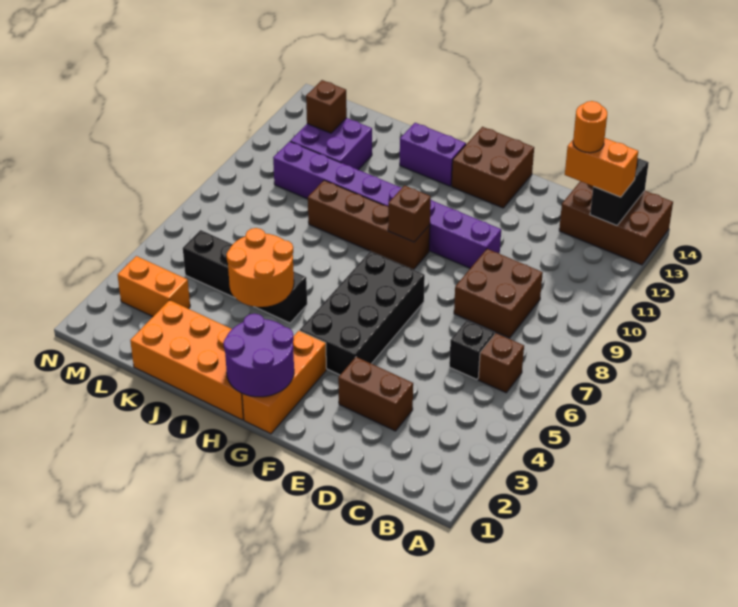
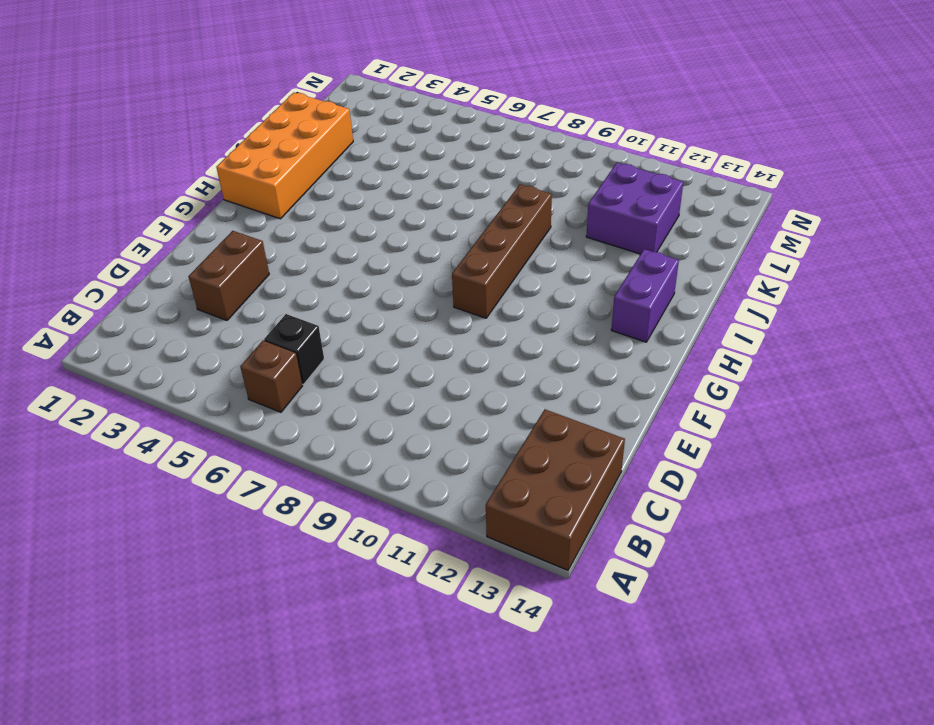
none -> brown 2x2 brick [454,249,543,338]
none -> purple 1x8 brick [273,141,501,268]
none -> black 2x4 brick [300,251,425,375]

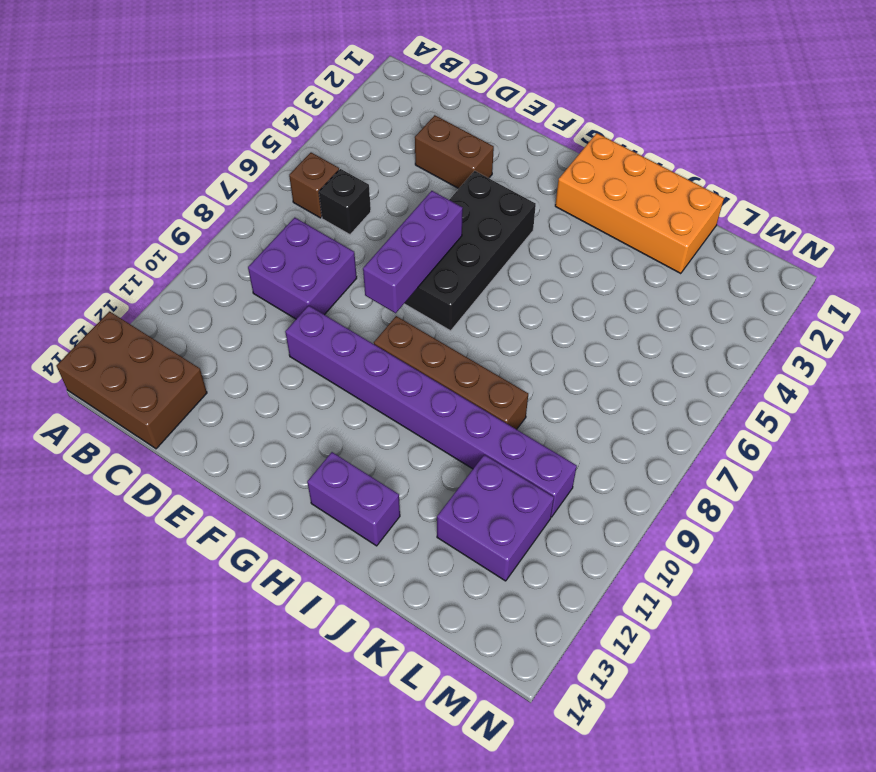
purple 2x2 brick [248,218,357,319] -> brown 2x2 brick [454,249,543,338]
purple 1x3 brick [363,191,463,313] -> none
none -> brown 2x2 brick [452,127,534,208]
none -> orange 1x3 brick [242,331,326,434]
none -> black 1x4 brick [183,230,307,323]

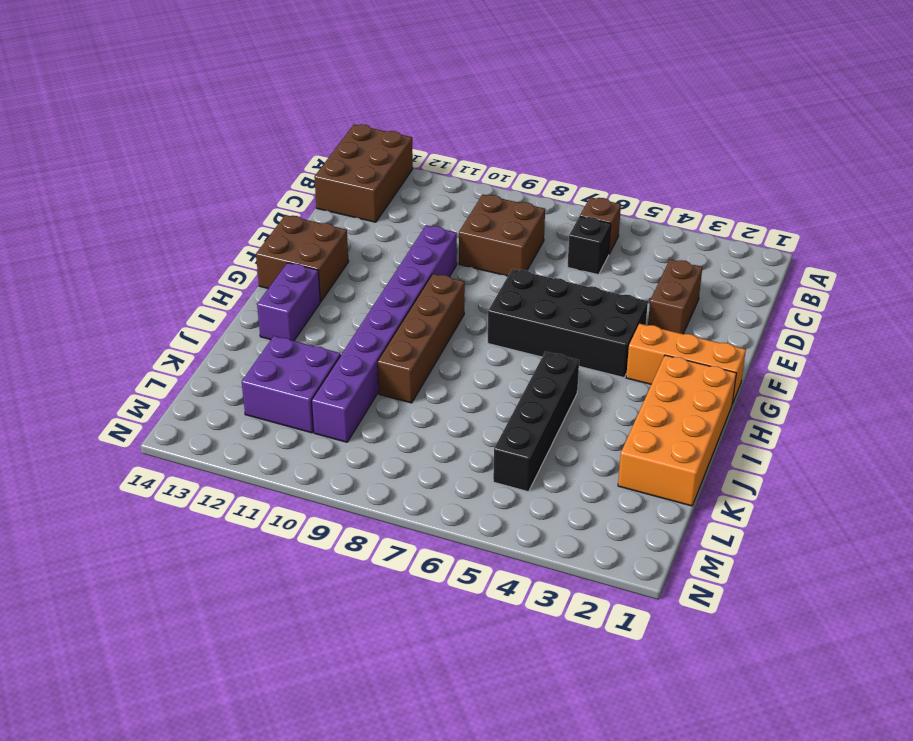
none -> orange 1x2 brick [118,256,190,317]
none -> black 1x2 brick [590,158,649,226]
none -> purple 2x2 round brick [224,314,294,397]

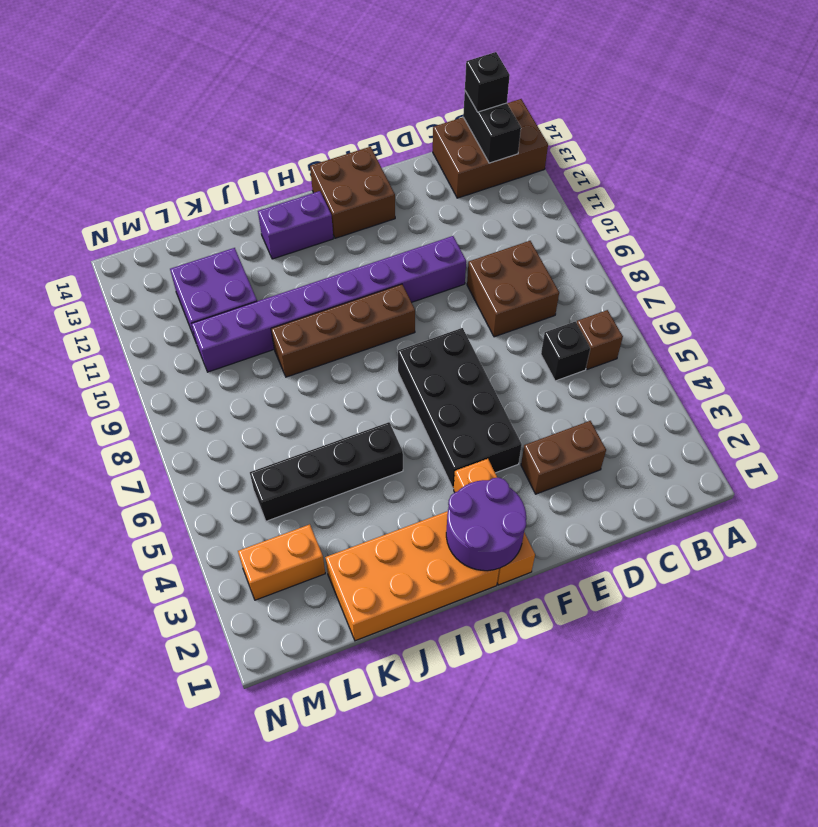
black 1x1 brick [465,52,510,112] -> none
none -> brown 1x1 brick [388,185,431,242]
none -> orange 2x2 round brick [226,228,294,307]
none -> brown 1x1 brick [306,80,347,133]

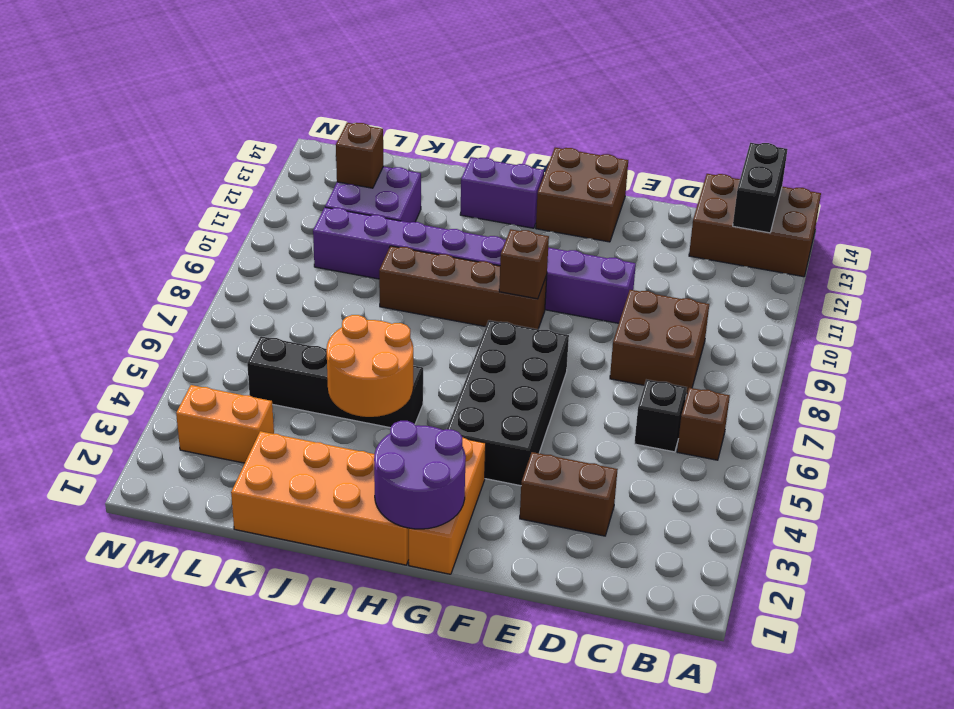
none -> orange 1x2 brick [565,138,638,197]
none -> orange 1x1 round brick [573,101,607,153]

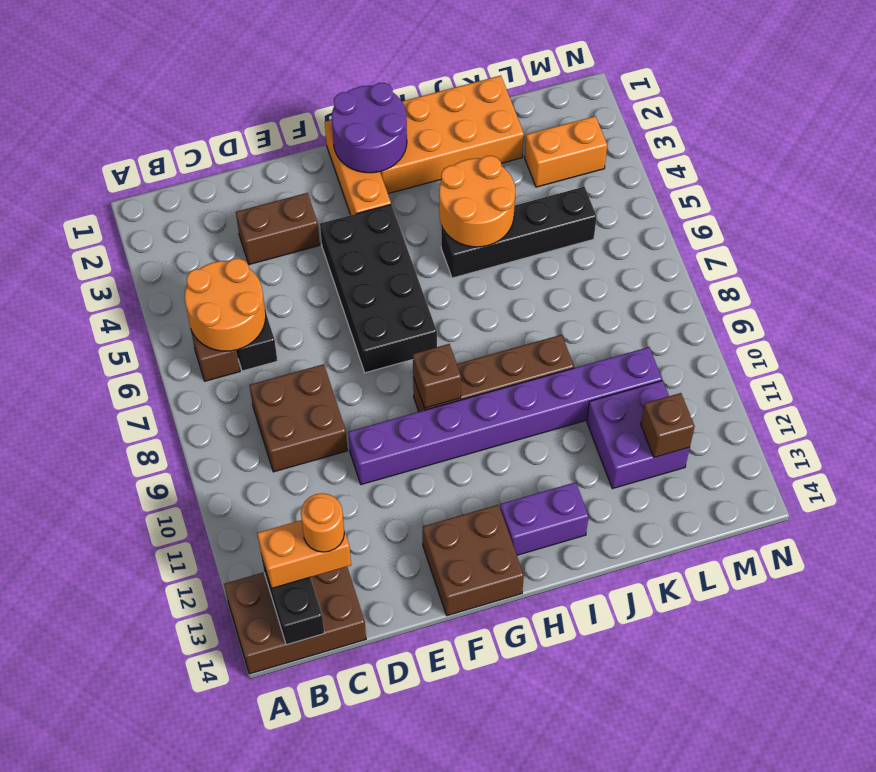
orange 2x2 round brick [185,259,266,351] -> none

